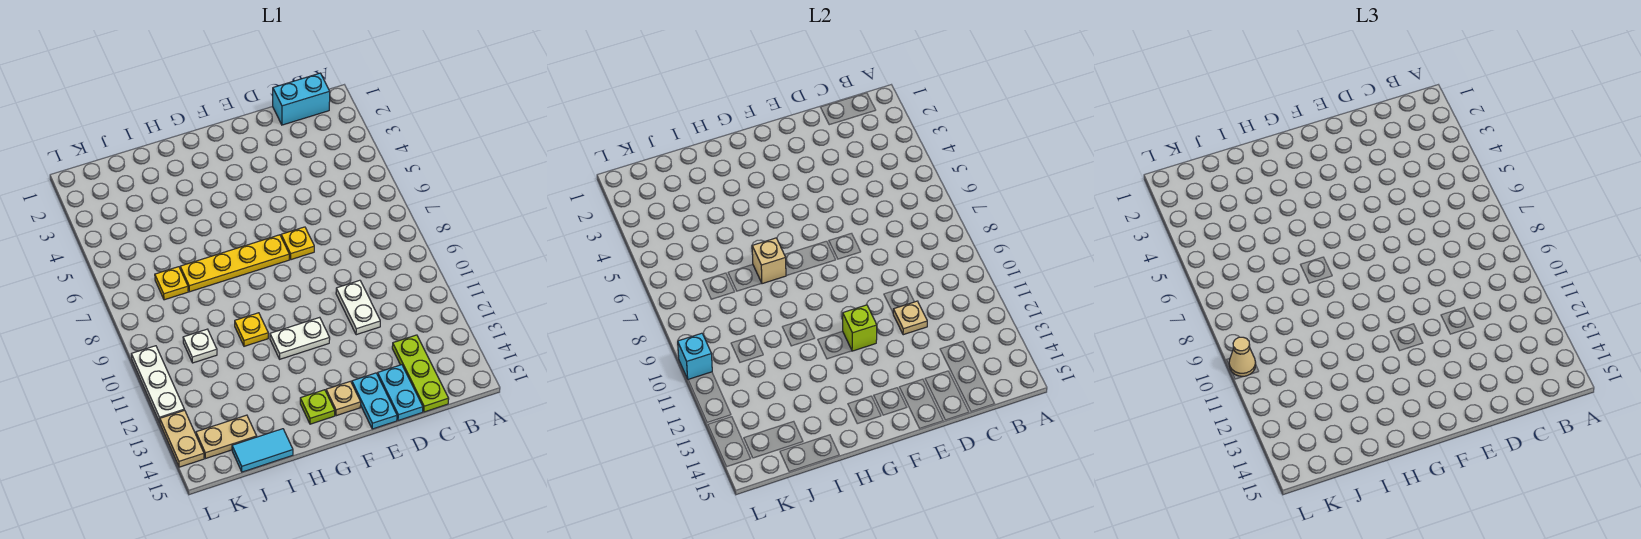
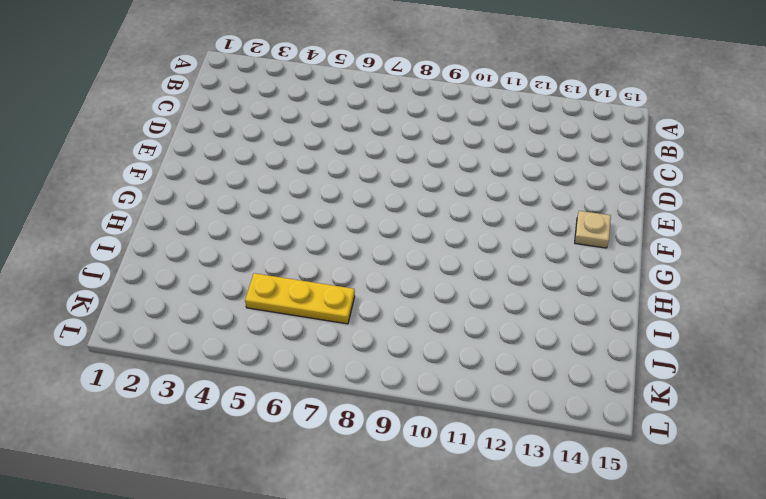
yellow 1x3 plate [245,273,355,324] -> yellow 1x1 plate [155,267,188,300]
none -> cyan 1x2 brick [273,73,330,125]
none -> lime 1x3 plate [392,335,449,412]
none -> white 1x2 plate [336,280,380,335]

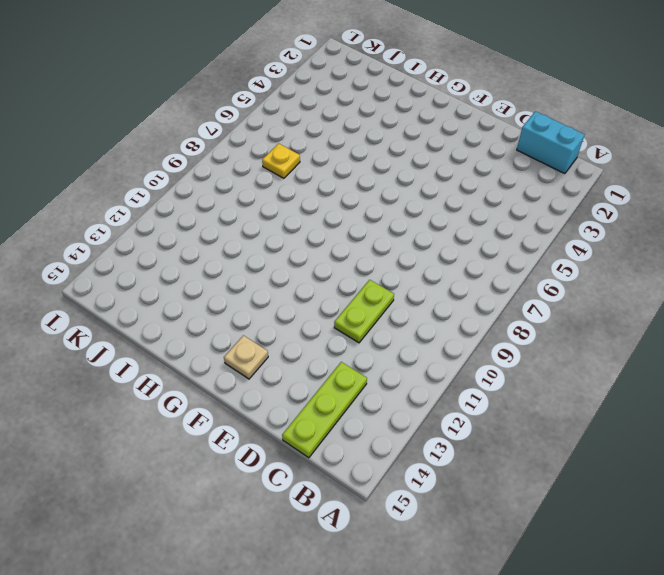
lime 1x2 plate [334,280,394,343] -> white 1x2 plate [336,280,380,335]
none -> cyan 1x2 plate [378,365,423,421]
none -> yellow 1x1 plate [281,227,314,260]
none -> cyan 1x2 plate [352,373,397,429]

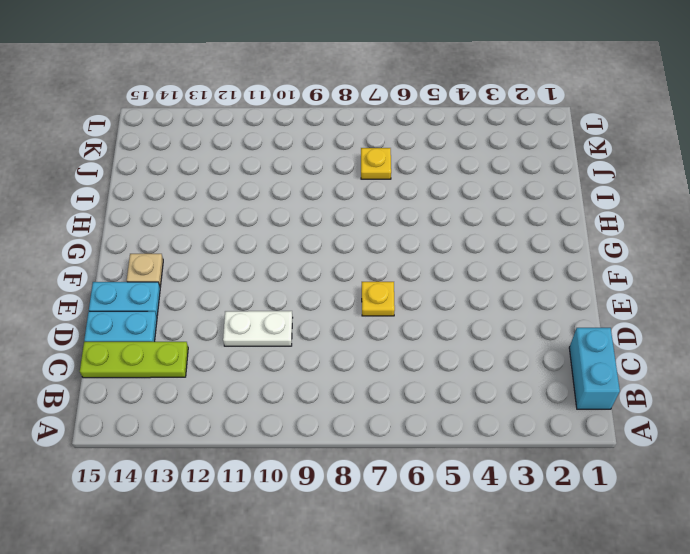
none -> yellow 1x4 plate [180,235,289,292]
none -> white 1x2 plate [270,317,330,359]
none -> lime 1x1 plate [300,390,335,424]

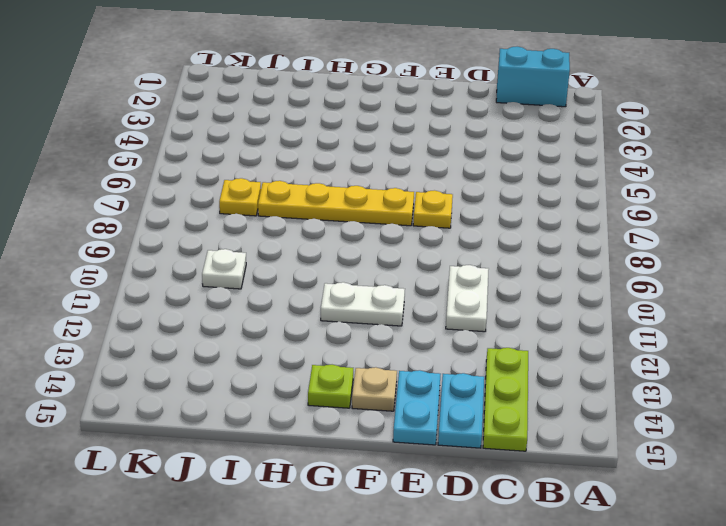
none -> yellow 1x1 plate [235,313,268,346]
none -> cyan 1x2 tile [232,429,293,472]
none -> tan 1x2 plate [196,415,257,458]

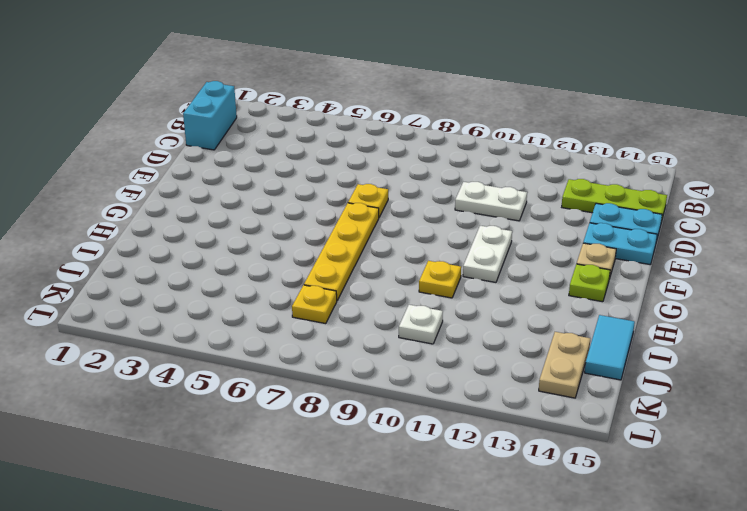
none -> white 1x3 plate [131,346,184,422]
none -> tan 1x2 plate [160,410,204,467]
none -> tan 1x1 plate [893,301,927,335]

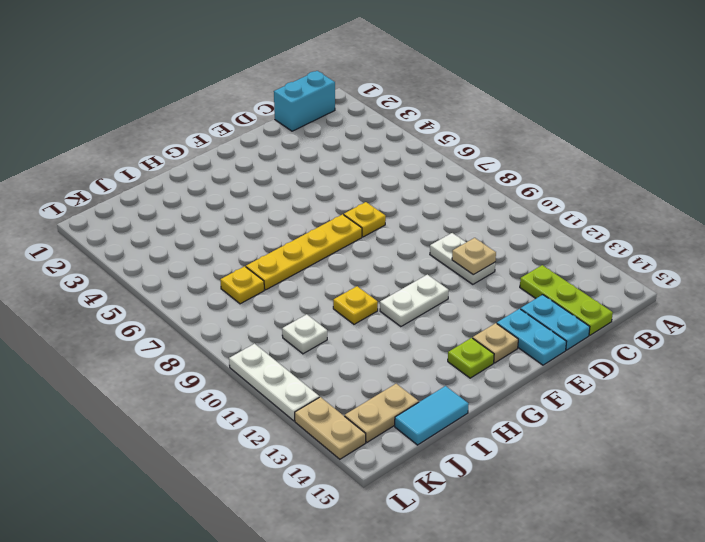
none -> lime 1x1 brick [843,305,877,351]
none -> tan 1x1 brick [752,238,786,284]
none -> cyan 1x1 brick [678,333,712,379]

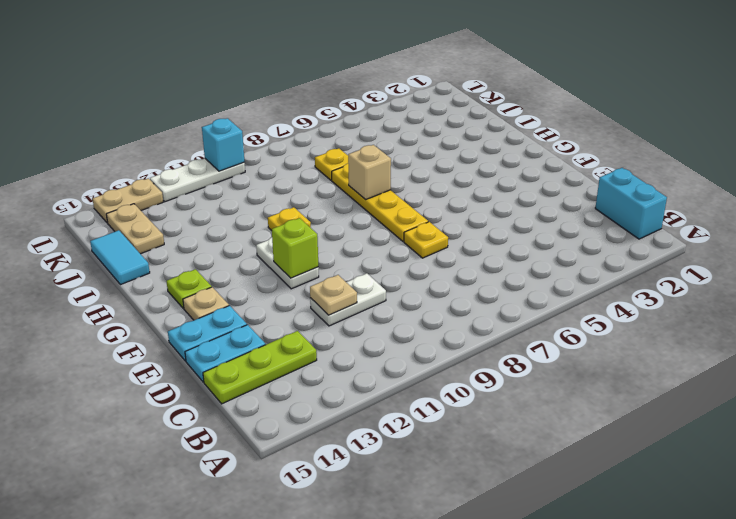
none -> white 1x1 plate [183,329,217,363]
none -> tan 1x1 cone [1229,337,1256,376]

